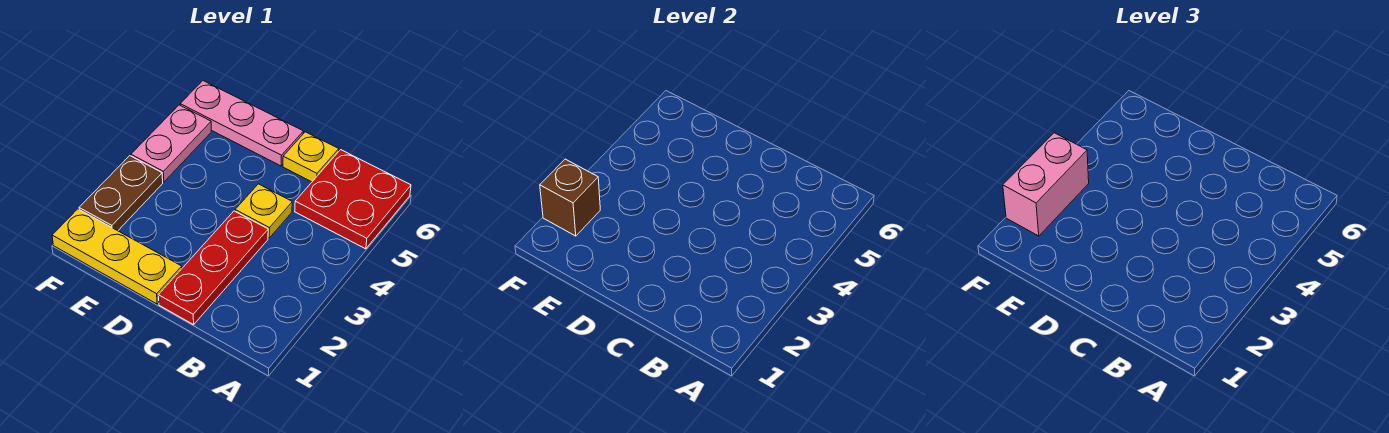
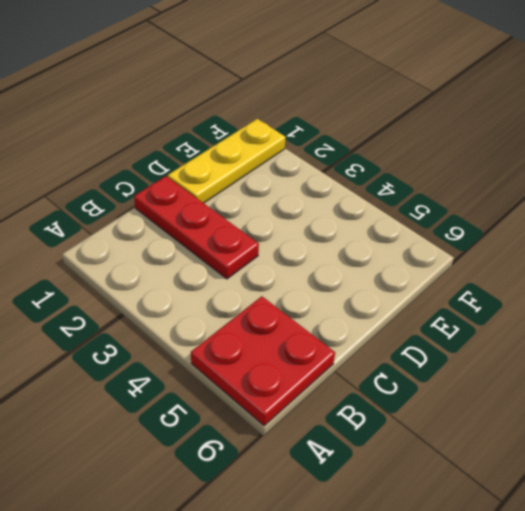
none -> yellow 1x1 plate [235,184,292,238]
none -> yellow 1x1 plate [283,132,339,182]

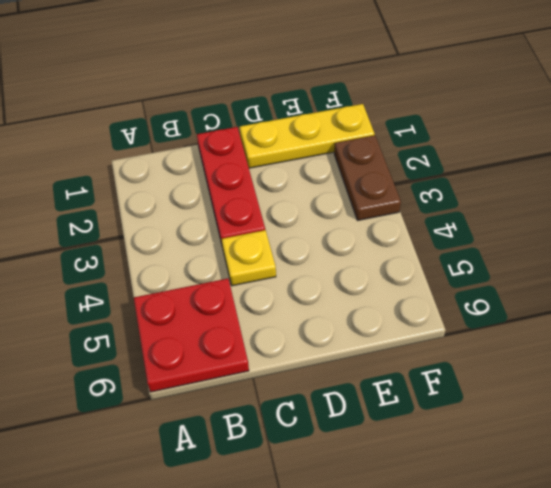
none -> yellow 1x1 plate [283,132,339,182]
none -> pink 1x3 plate [180,81,304,166]

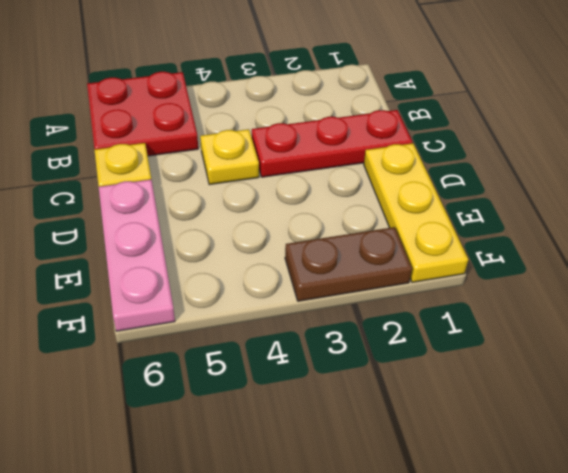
none -> pink 1x2 plate [131,105,211,182]
none -> brown 1x1 brick [540,159,600,236]

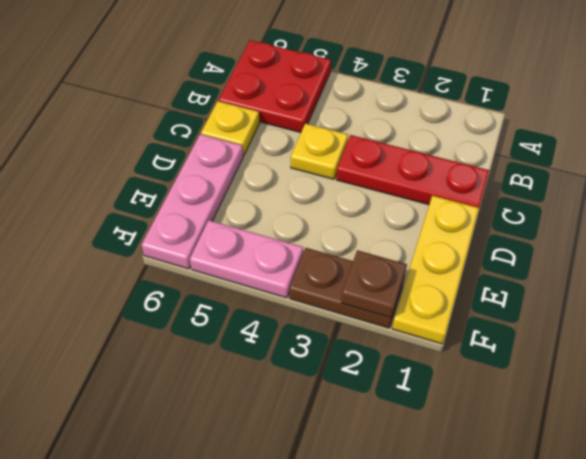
brown 1x1 plate [341,250,407,318] -> brown 1x1 brick [540,159,600,236]
none -> pink 1x2 brick [1003,133,1089,236]

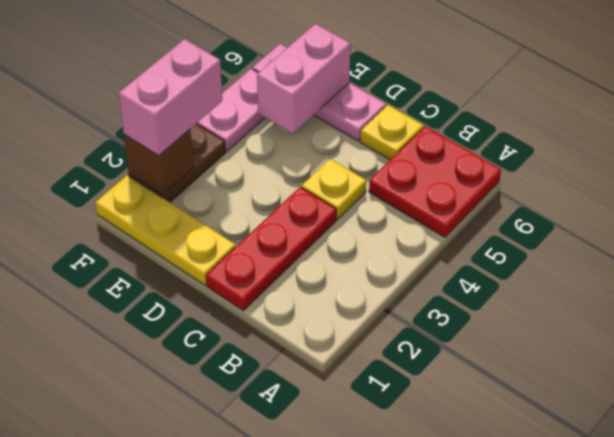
pink 1x2 brick [257,24,350,134] -> none

